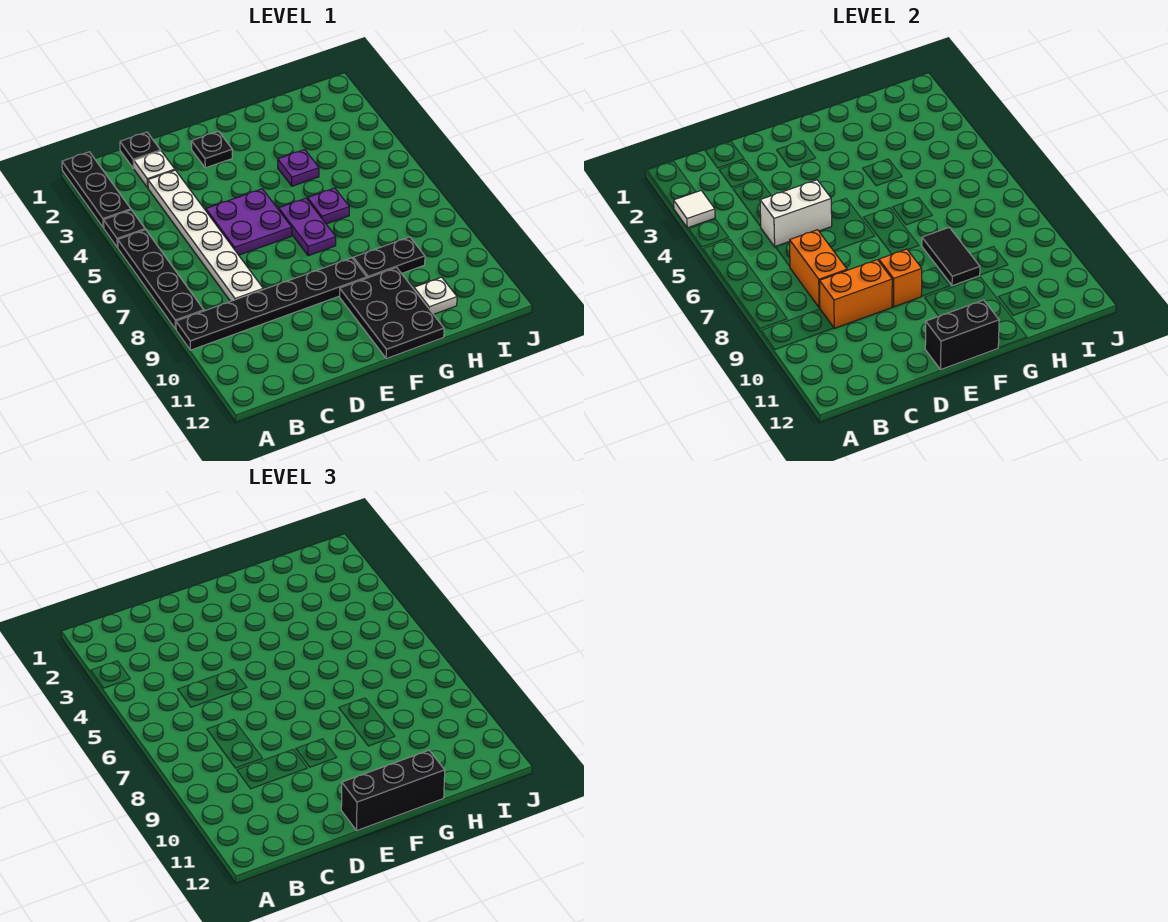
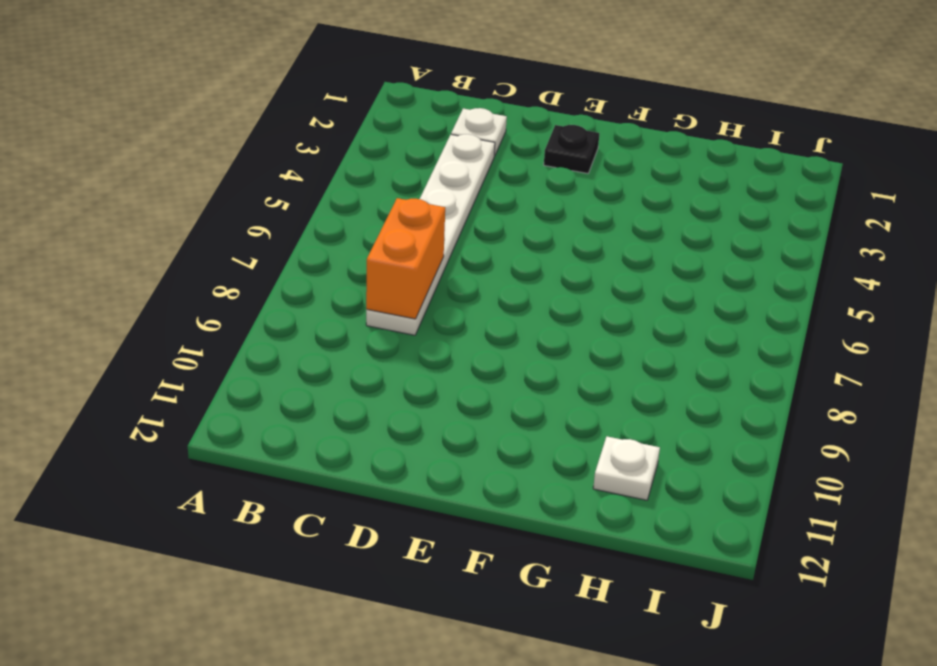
none -> black 1x3 plate [62,152,131,228]
none -> black 1x1 plate [104,210,145,248]
none -> black 1x4 plate [118,230,204,329]

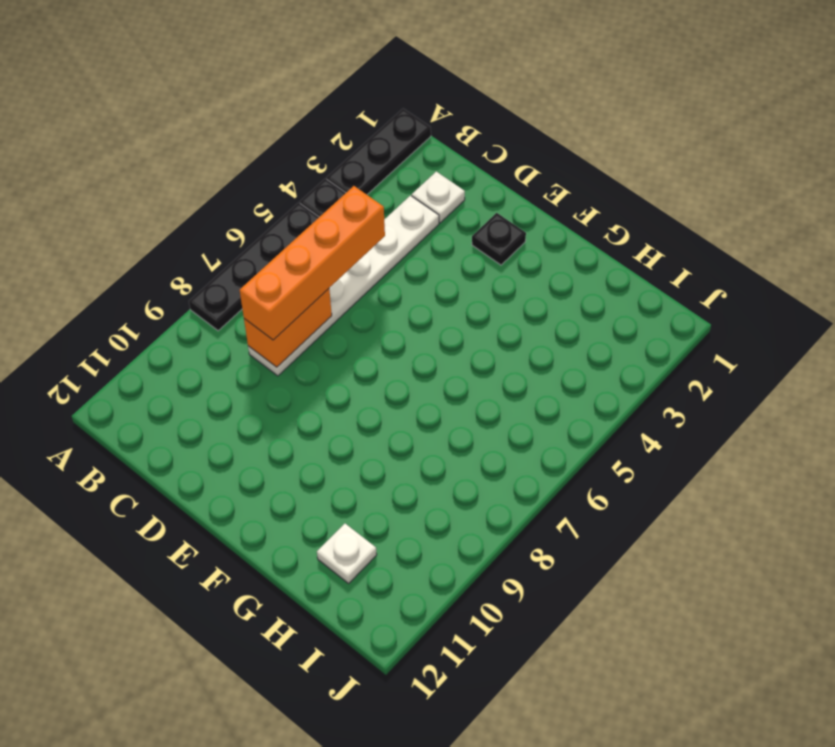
orange 1x4 brick [240,186,385,340] -> none
none -> black 1x6 plate [176,258,367,350]
none -> black 1x1 plate [120,132,161,169]
none -> purple 2x2 plate [206,189,292,255]

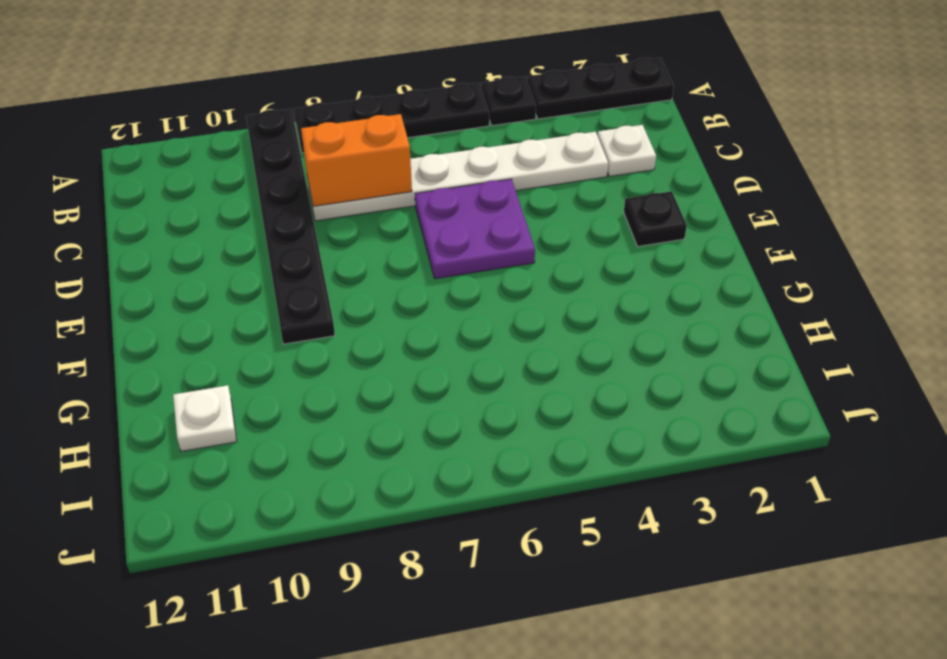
none -> black 1x1 plate [120,132,161,169]
none -> purple 1x2 plate [279,198,336,256]
none -> black 2x3 plate [340,268,444,359]

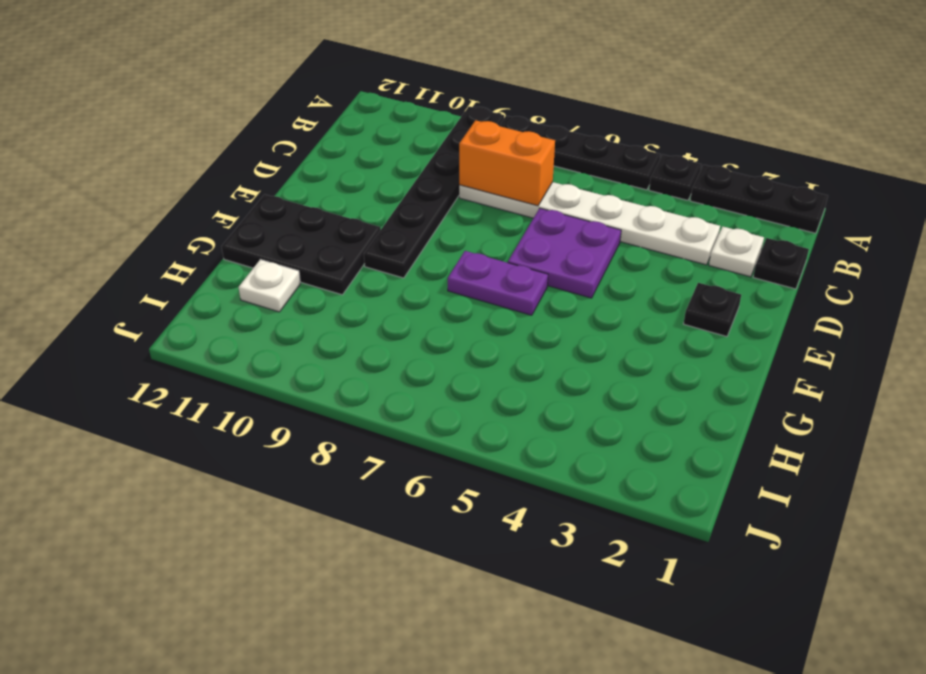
none -> purple 1x1 plate [278,150,319,186]
none -> purple 1x1 plate [307,188,349,224]
none -> black 1x2 plate [353,237,425,278]

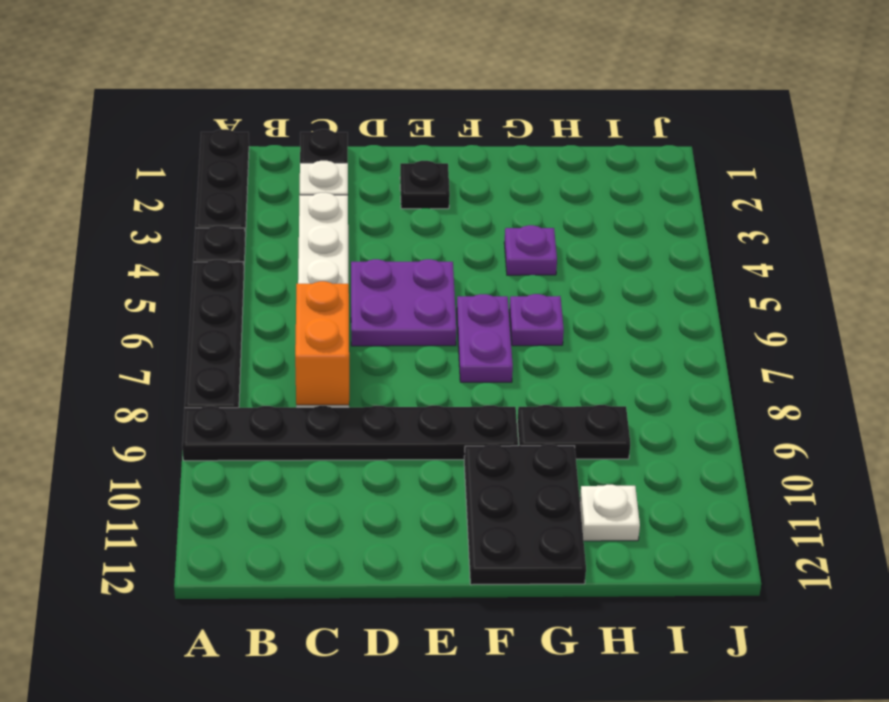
none -> white 1x1 tile [674,191,715,228]
none -> white 1x2 brick [760,180,832,247]
none -> orange 1x2 brick [820,260,892,328]

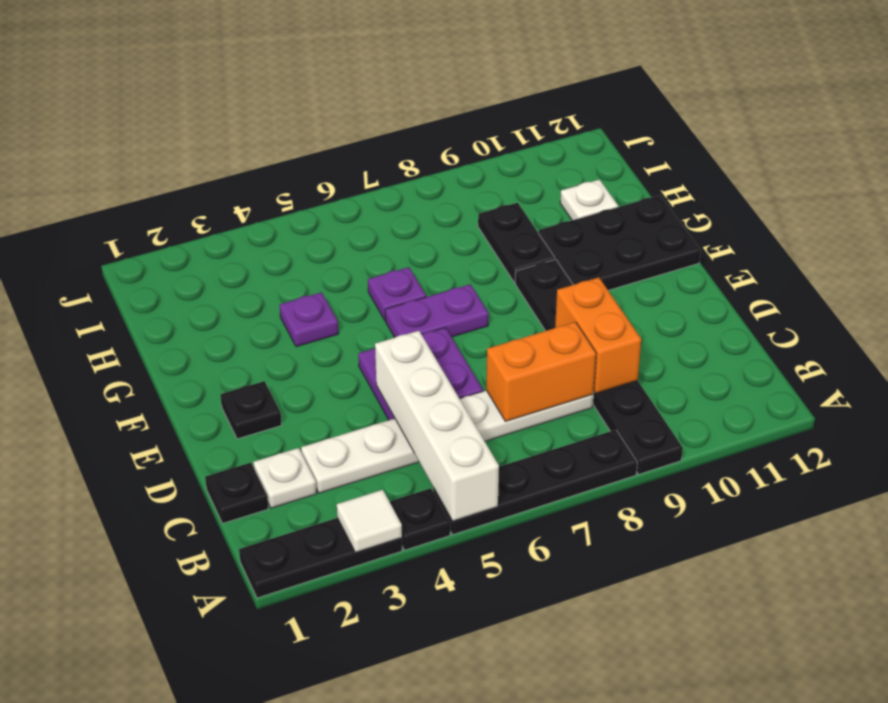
white 1x4 brick [375,331,499,521] -> white 1x2 brick [760,180,832,247]
none -> orange 1x1 brick [879,249,922,307]
none -> black 1x2 brick [925,300,999,369]
none -> black 1x2 tile [922,227,980,286]

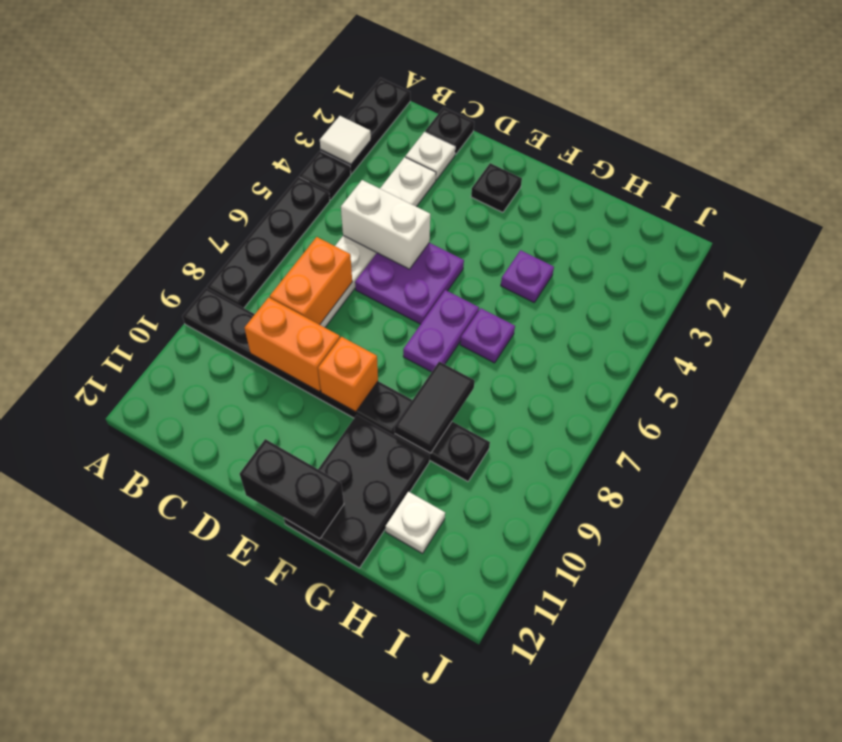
none -> black 1x3 brick [341,750,445,830]

